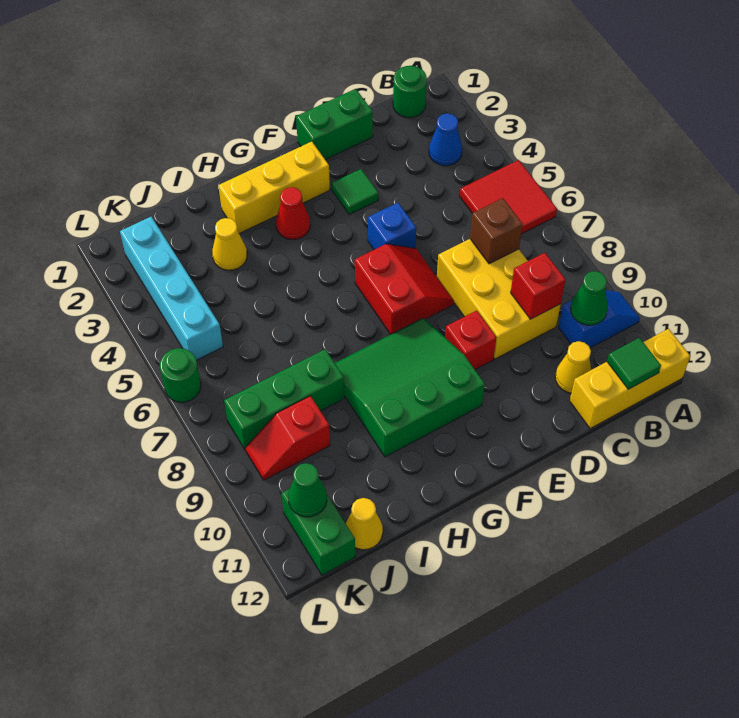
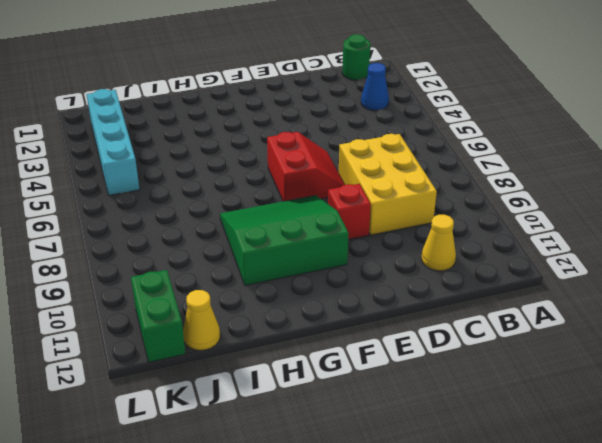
none -> red 2x2 tile [460,160,557,234]
none -> blue 1x2 slope [559,290,640,348]
none -> yellow 1x3 brick [570,329,690,429]

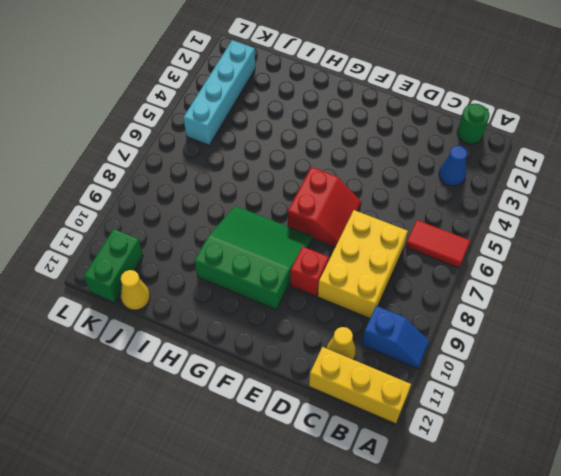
red 1x2 tile [406,220,470,268] -> red 2x2 tile [460,160,557,234]
none -> green 1x2 brick [296,89,373,160]
none -> green 1x1 tile [332,169,378,215]
none -> blue 1x1 brick [368,203,416,250]

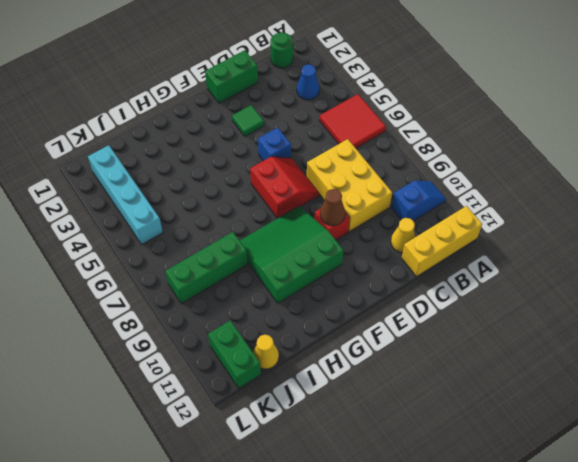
brown 1x1 cone [320,189,345,226] -> none
none -> yellow 1x3 brick [218,142,330,233]
none -> red 1x1 cone [276,187,310,240]
none -> yellow 1x1 cone [212,218,247,270]

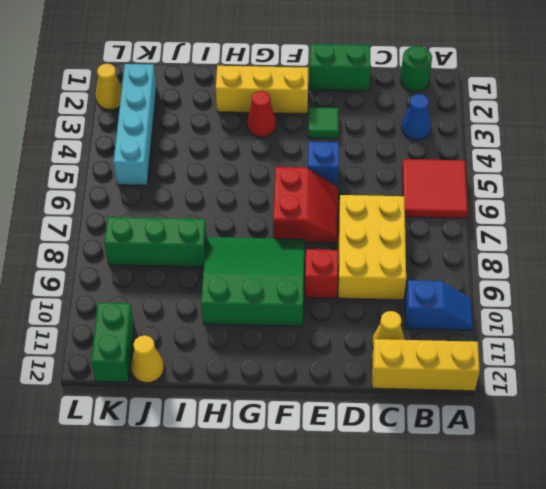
yellow 1x1 cone [96,64,122,110] -> yellow 1x1 cone moved to [212,218,247,270]
none -> red 1x2 slope [246,396,330,480]
none -> green 1x1 round brick [160,348,201,402]
none -> green 1x1 cone [570,271,608,325]

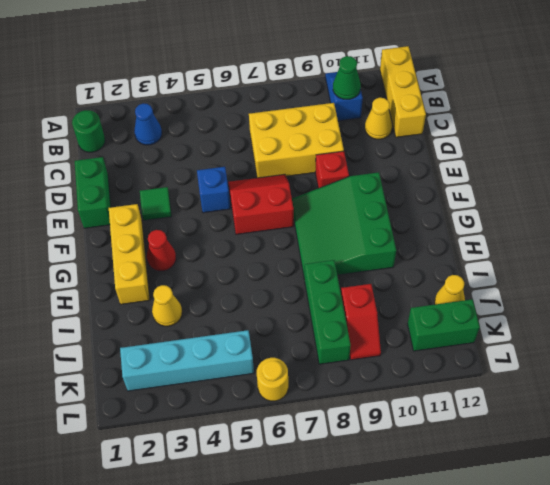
yellow 1x1 round brick [257,358,288,401] -> green 1x1 round brick [160,348,201,402]
none -> red 2x2 tile [460,160,557,234]
none -> green 1x1 tile [607,338,661,389]
none -> brown 1x1 brick [470,198,523,264]

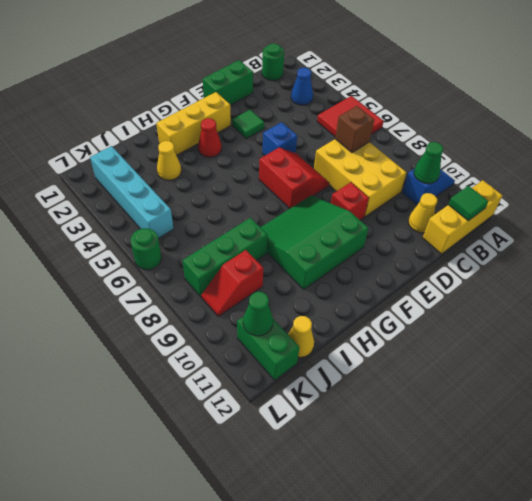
none -> red 1x1 brick [511,253,565,319]

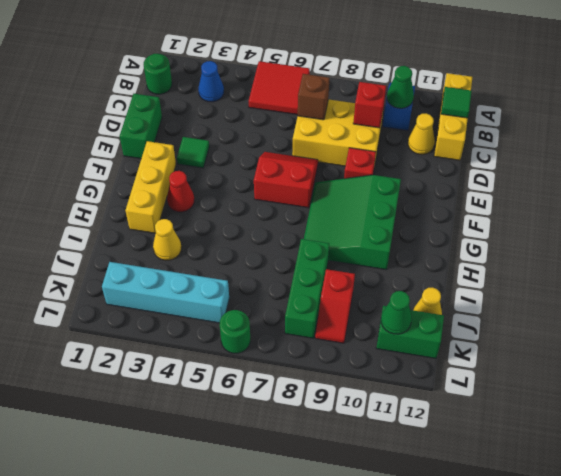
none -> blue 1x1 brick [368,203,416,250]

